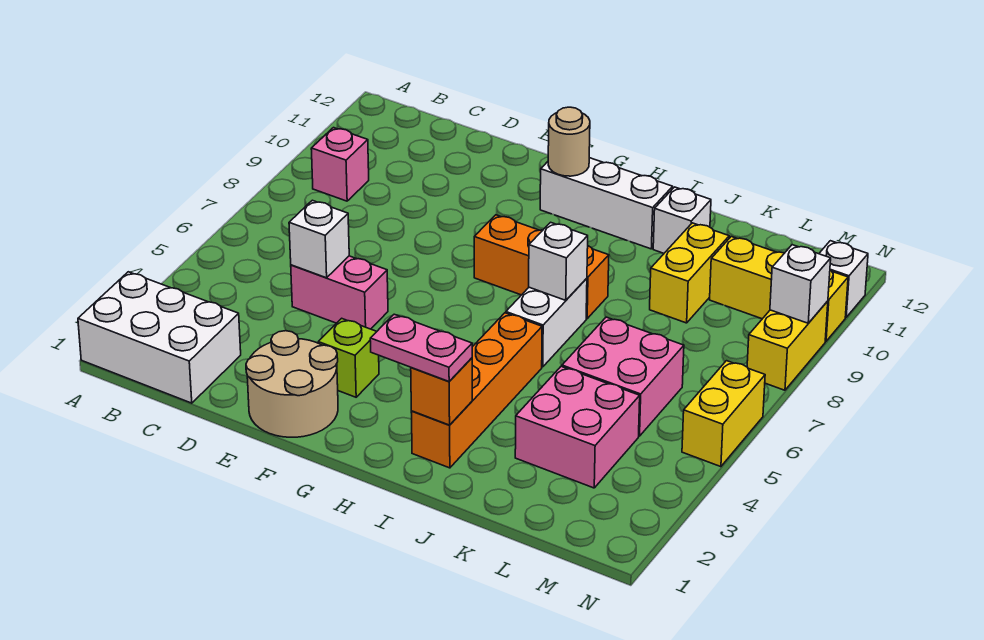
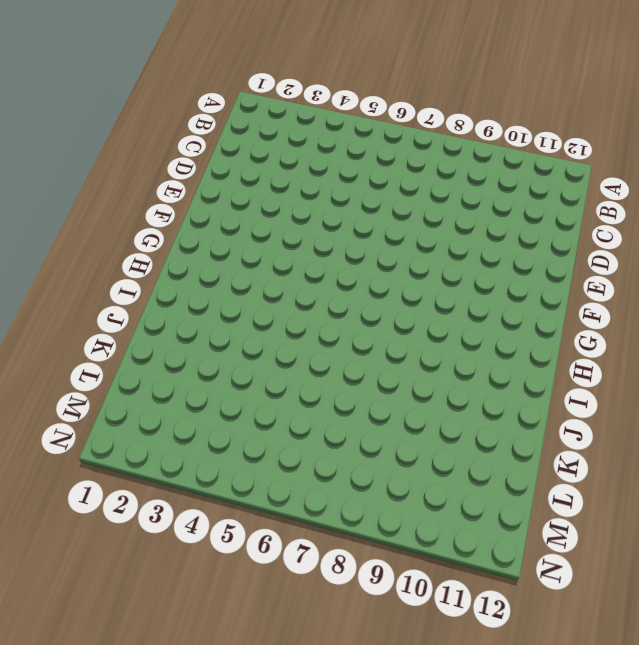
none -> white 2x3 brick [78,272,241,403]
none -> pink 1x1 brick [311,128,369,201]
none -> pink 1x2 brick [291,256,388,329]

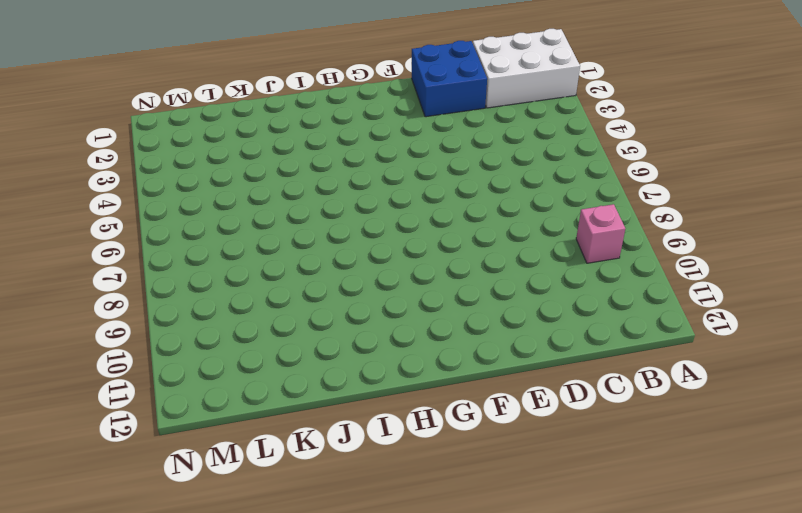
blue 2x2 brick [412,41,487,117] -> tan 2x2 round brick [246,331,338,437]
none -> pink 1x2 brick [291,256,388,329]
none -> lime 1x1 brick [318,318,379,397]
none -> orange 1x3 brick [474,215,609,319]

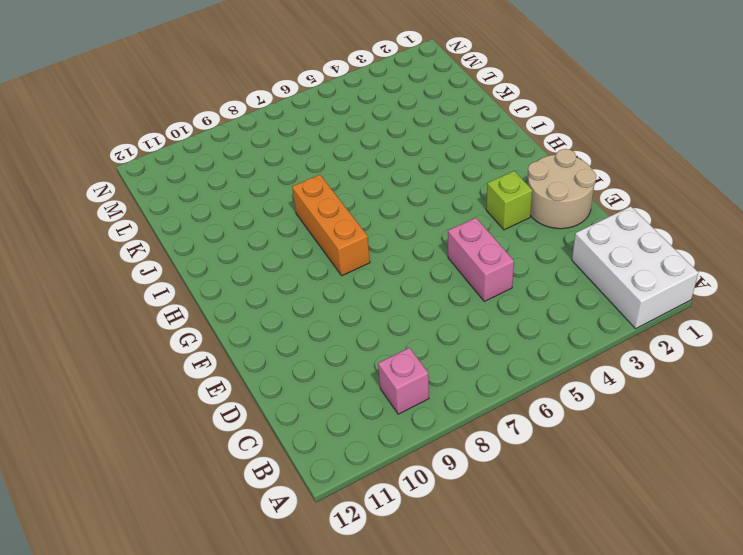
none -> white 1x3 brick [540,158,673,249]
none -> orange 1x4 brick [411,313,542,468]
none -> white 1x2 brick [506,278,587,367]

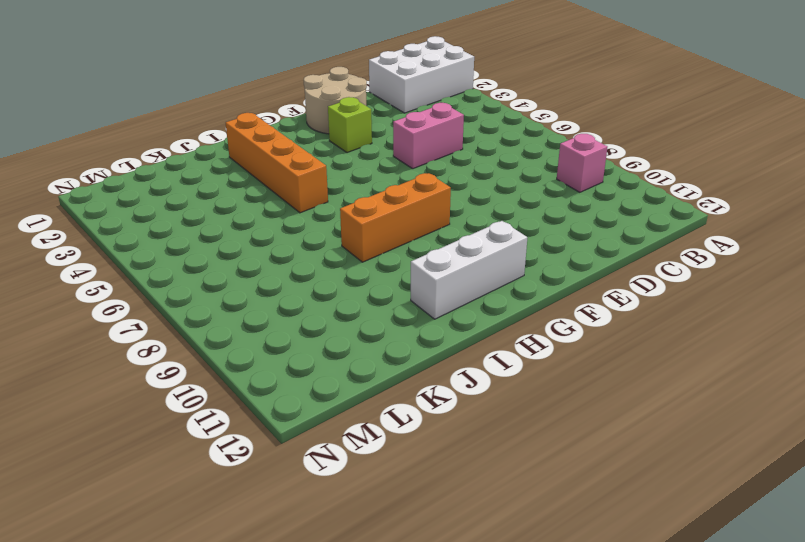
none -> white 1x2 brick [506,278,587,367]
none -> white 1x1 brick [653,187,711,253]
none -> pink 2x2 brick [515,366,640,488]

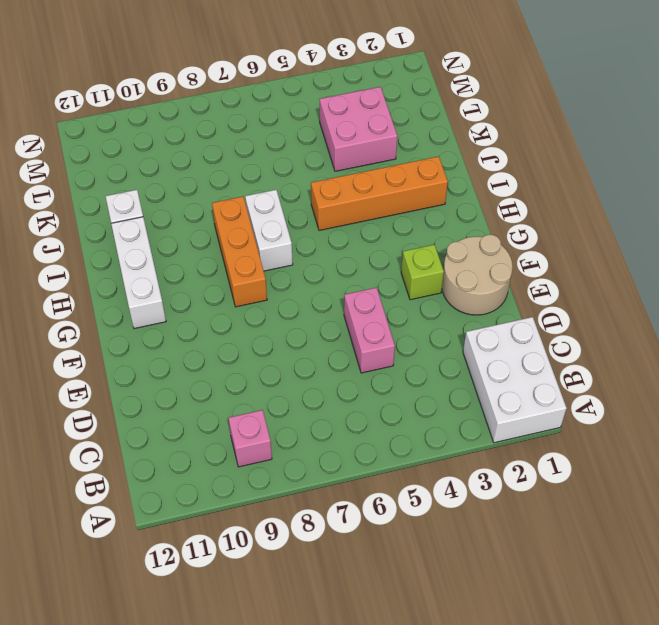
white 1x2 brick [245,190,293,271] -> white 1x2 brick turned to [506,278,587,367]
none -> pink 2x2 brick [562,317,684,436]
none -> yellow 1x2 brick [650,223,729,323]
none -> yellow 1x3 brick [710,237,848,341]

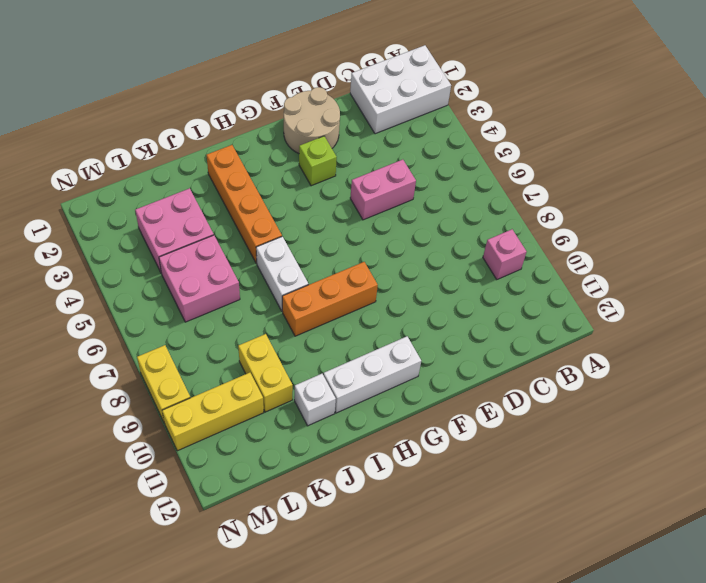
none -> yellow 1x2 brick [682,361,765,467]
none -> white 1x1 brick [819,241,868,317]
none -> white 1x1 brick [289,200,349,278]

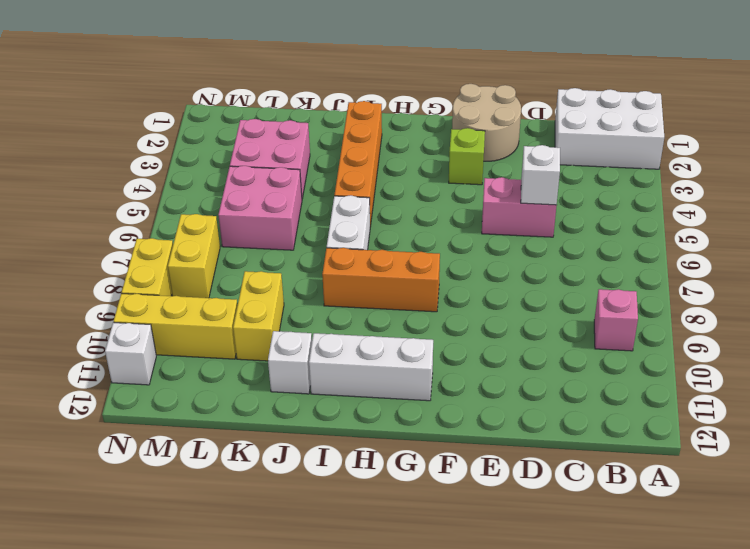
yellow 1x2 brick [168,214,220,298] -> yellow 1x2 brick moved to [682,361,765,467]
none -> tan 1x1 round brick [548,107,590,176]
none -> orange 1x1 brick [411,358,472,425]
none -> white 1x1 brick [529,222,588,300]

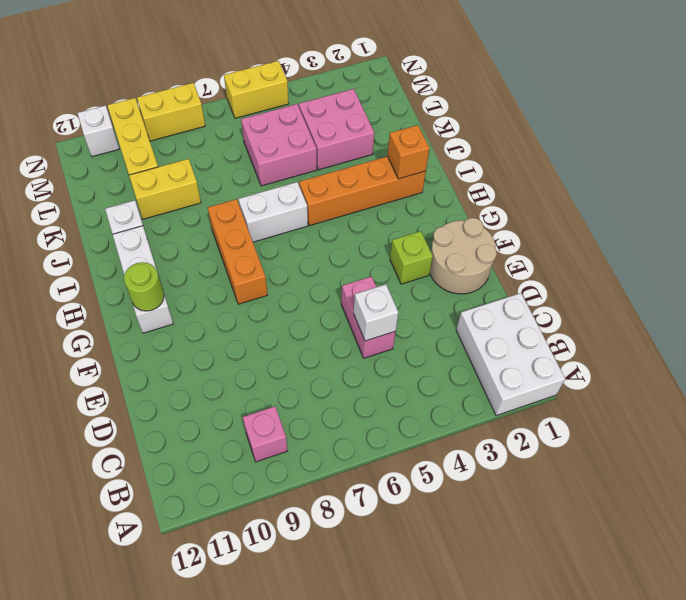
lime 1x1 round brick [124,262,164,311] -> tan 1x1 round brick [548,107,590,176]
none -> white 1x1 brick [529,222,588,300]
none -> white 1x1 brick [770,245,831,323]
none -> pink 1x2 plate [370,314,472,381]

